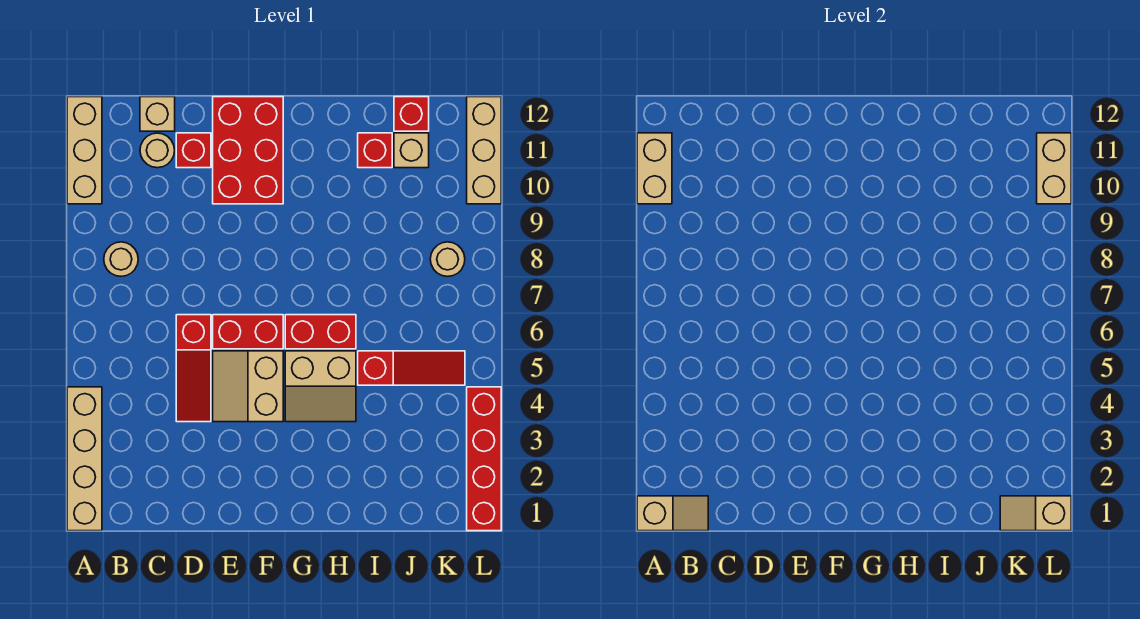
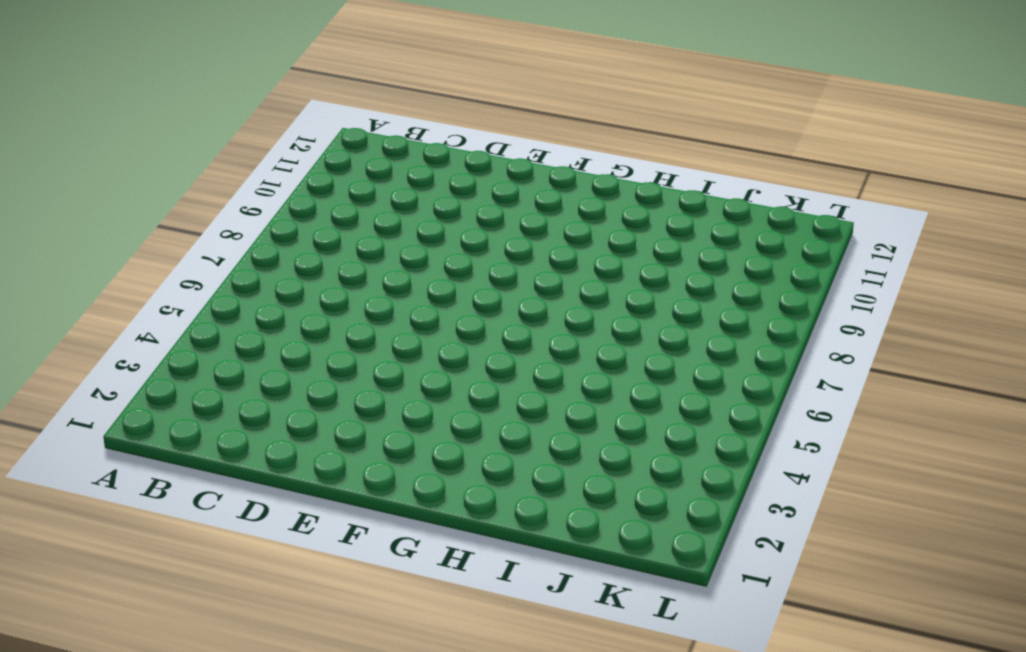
none -> tan 1x4 brick [67,387,102,531]
none -> tan 1x3 brick [67,97,102,204]
none -> tan 1x1 round brick [104,242,138,276]

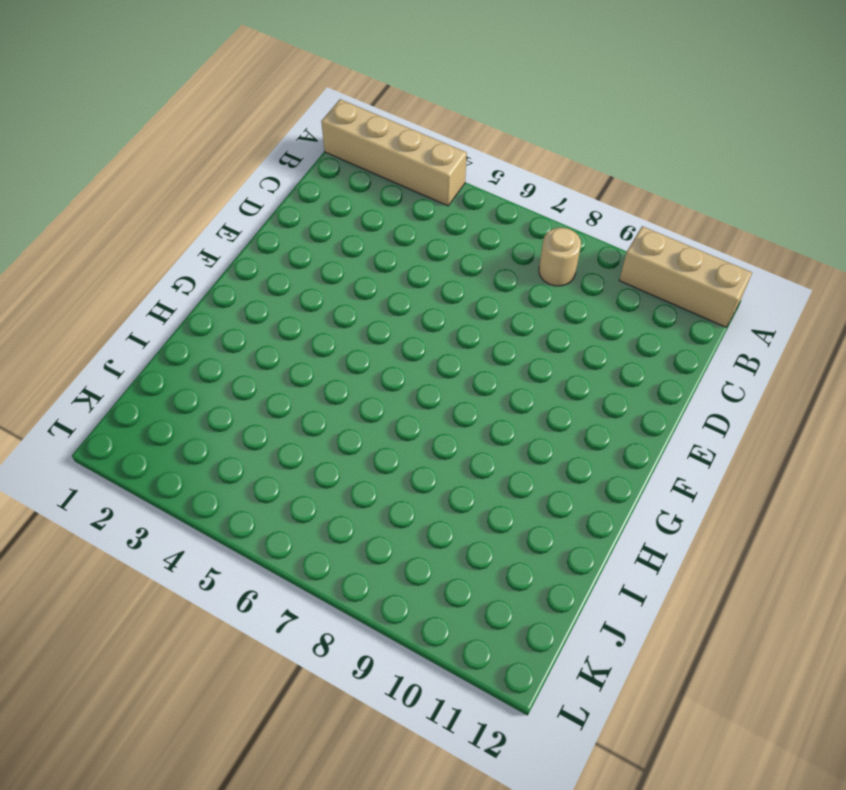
none -> tan 1x1 round brick [140,133,175,168]
none -> tan 1x1 brick [140,97,175,131]
none -> red 1x3 slope [176,315,211,422]

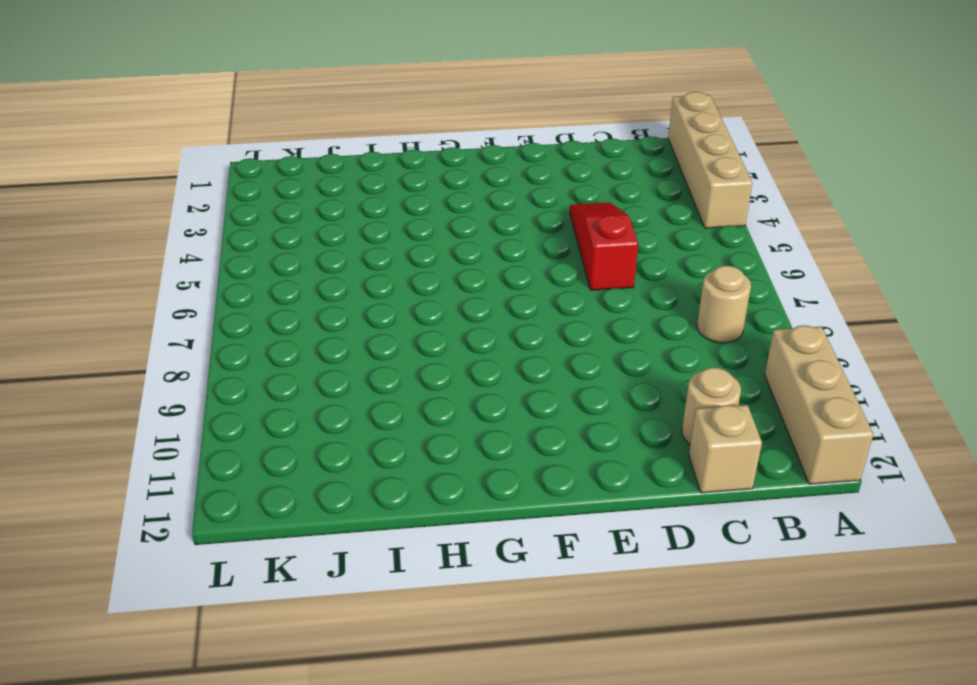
none -> red 1x1 brick [176,133,211,168]
none -> tan 2x2 slope [213,351,283,422]
none -> red 1x2 brick [213,315,283,349]

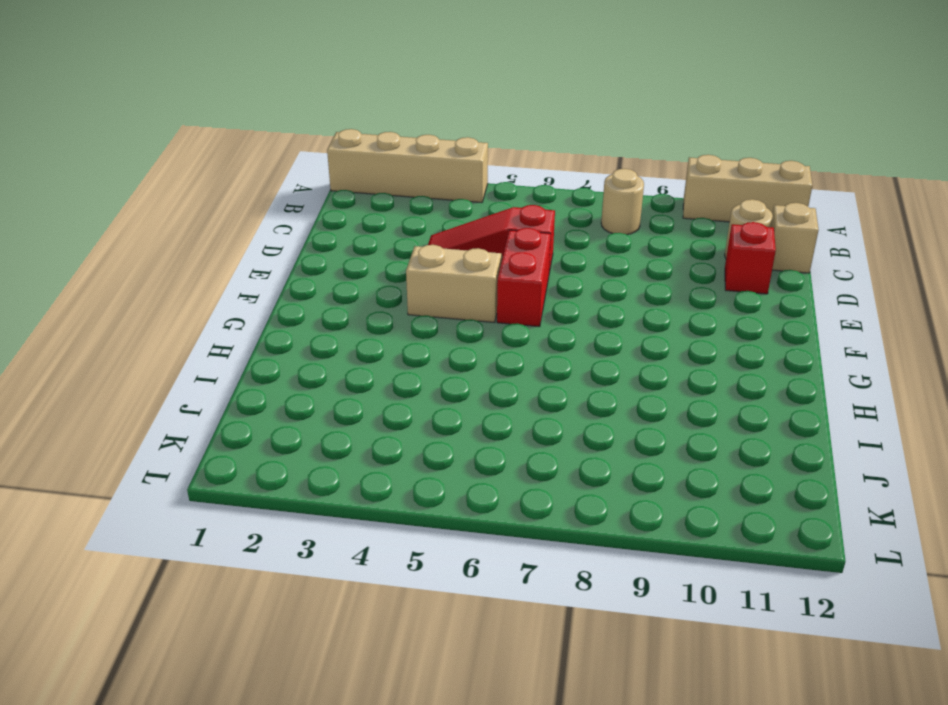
none -> red 2x3 brick [213,97,283,204]
none -> tan 2x2 slope [285,351,356,422]
none -> red 1x2 brick [285,315,356,349]

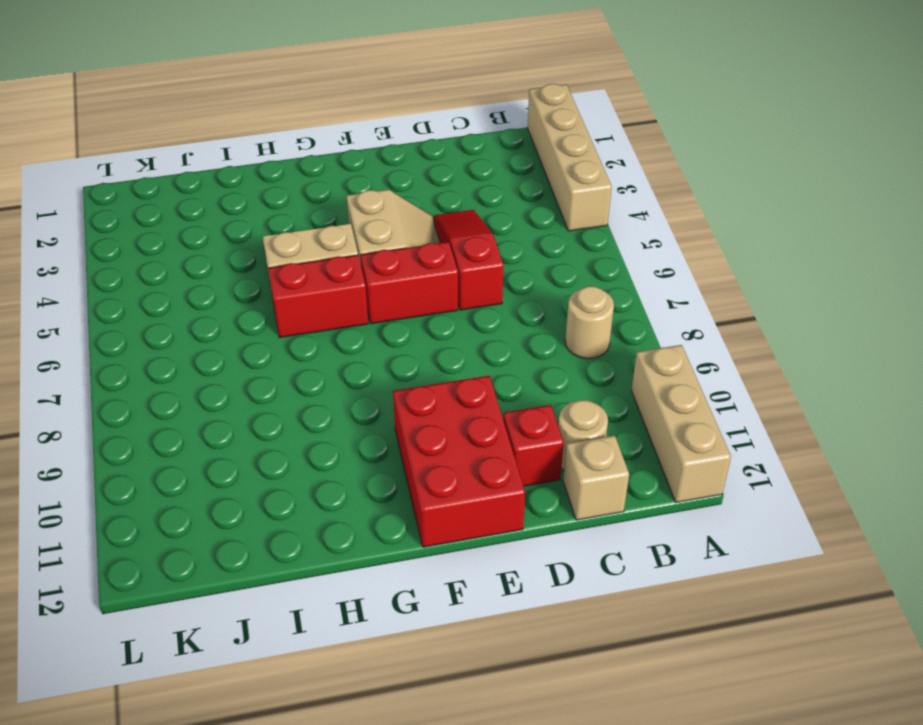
none -> red 1x3 slope [358,351,465,385]
none -> red 1x1 brick [358,133,392,168]
none -> tan 1x1 brick [394,133,429,168]

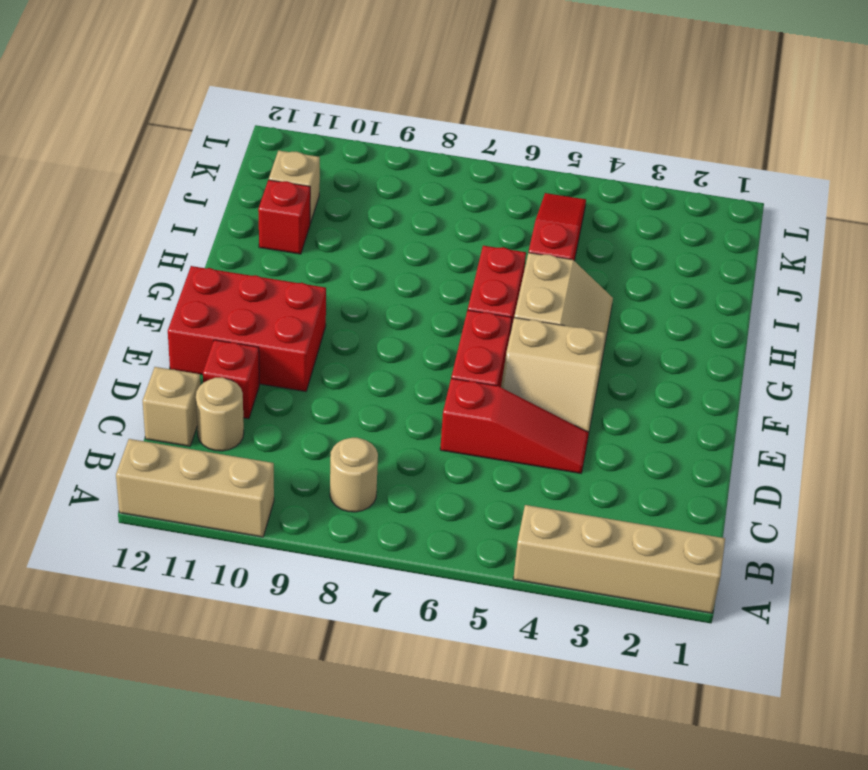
none -> red 1x1 brick [394,97,429,131]
none -> tan 1x1 round brick [430,242,465,276]
none -> red 1x4 brick [467,387,501,531]

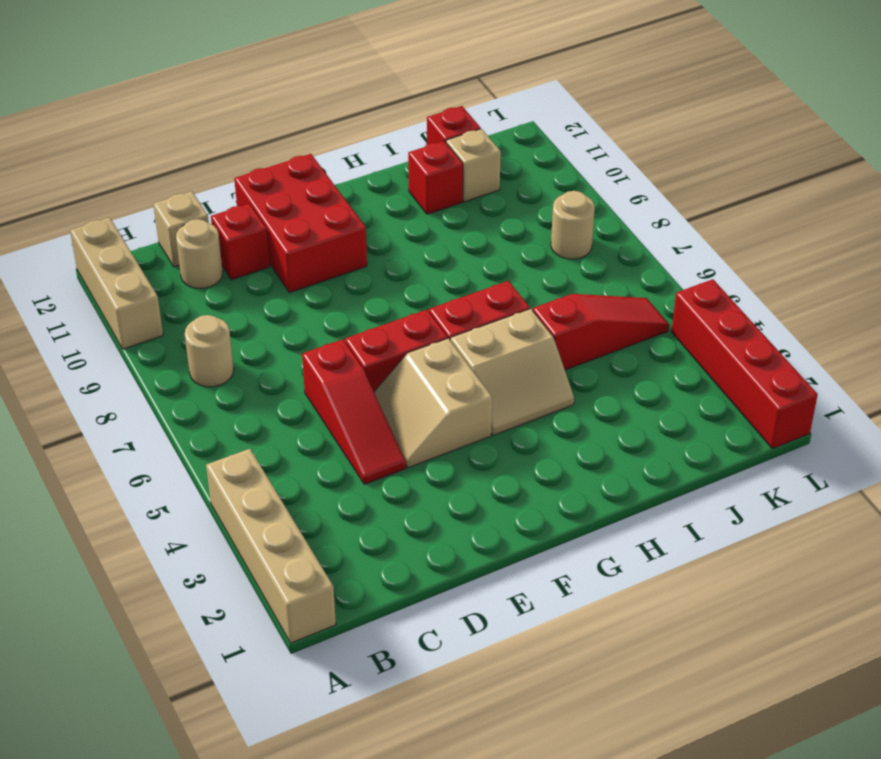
none -> tan 1x3 brick [467,97,501,204]
none -> tan 1x2 slope [637,496,708,531]
none -> tan 1x2 brick [637,133,672,204]

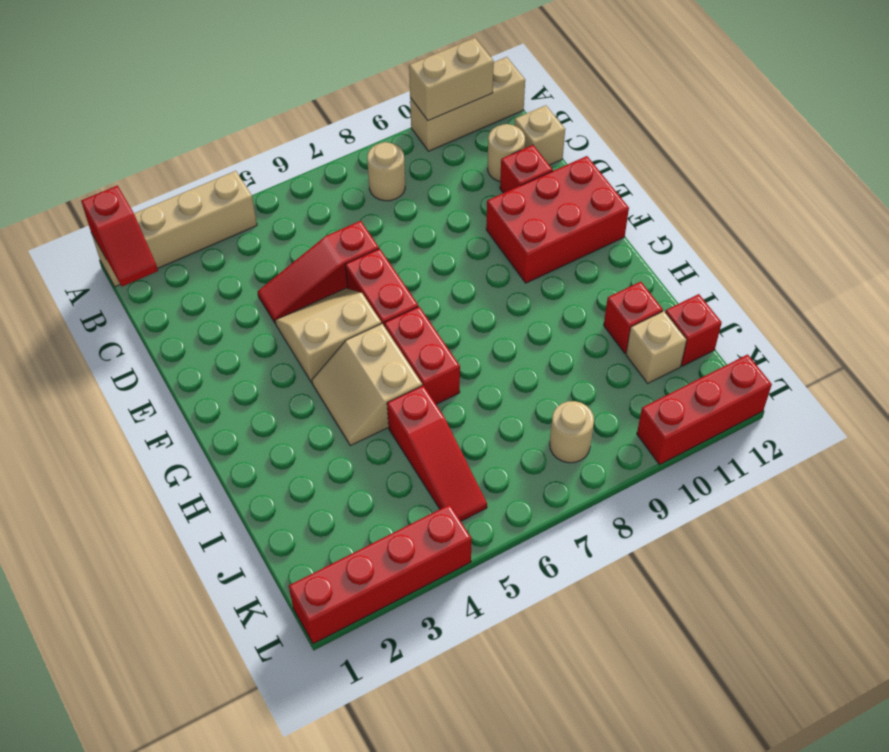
red 1x2 slope [81,186,158,286] -> tan 1x2 slope [637,496,708,531]
red 1x3 brick [637,354,772,465] -> tan 1x3 brick [467,97,501,204]
none -> tan 1x2 slope [1000,496,1071,531]
none -> tan 1x2 brick [1037,133,1071,204]

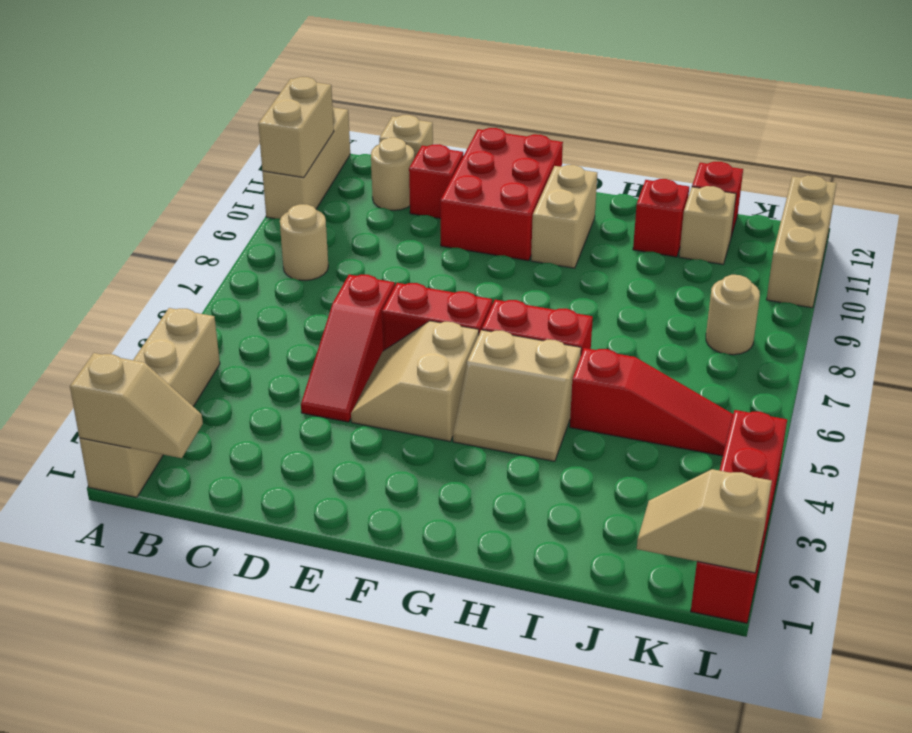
tan 1x2 brick [531,165,597,268] -> tan 1x2 brick moved to [1037,133,1071,204]

